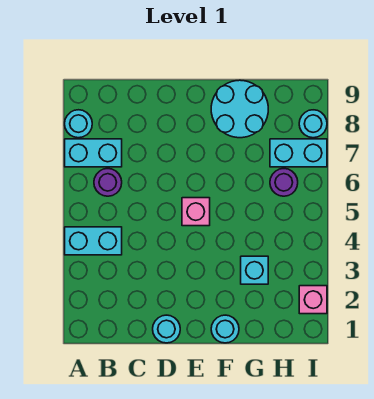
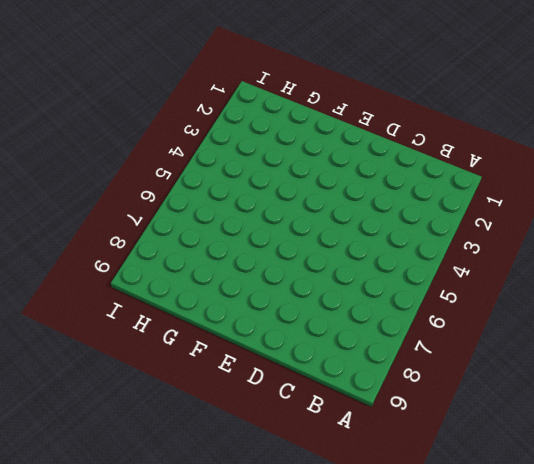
none -> cyan 1x2 brick [65,227,122,255]
none -> cyan 1x2 brick [65,139,122,167]
none -> cyan 1x1 round brick [65,110,92,138]

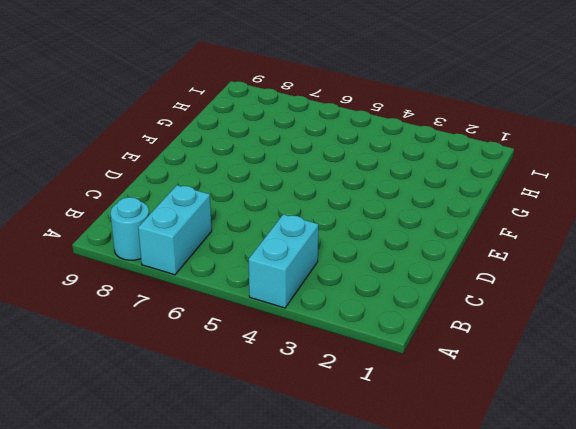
none -> purple 1x1 round brick [94,169,122,196]
none -> cyan 1x1 round brick [153,315,180,343]
none -> pink 1x1 brick [182,198,210,226]

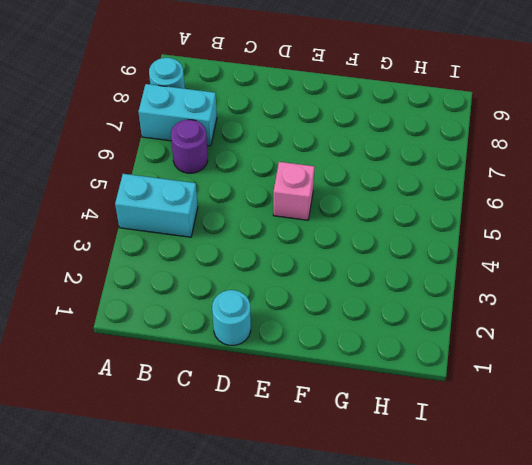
none -> cyan 1x1 round brick [211,315,239,343]
none -> cyan 2x2 round brick [211,80,268,138]
none -> cyan 1x1 brick [241,256,268,284]

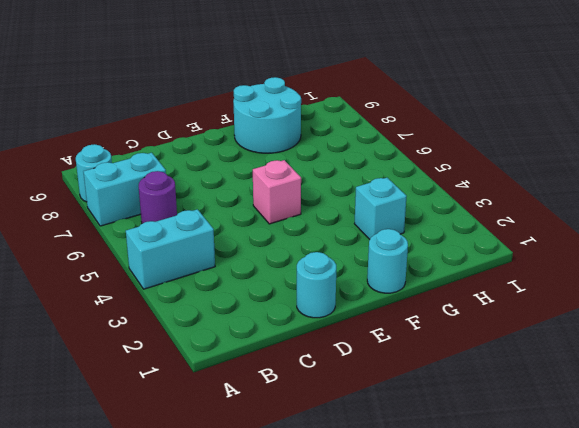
none -> purple 1x1 round brick [270,169,298,196]
none -> cyan 1x2 brick [270,139,327,167]
none -> pink 1x1 brick [299,286,327,314]

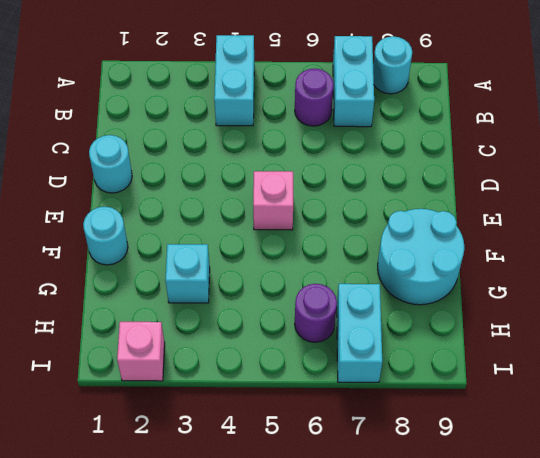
none -> cyan 1x1 round brick [299,110,327,138]

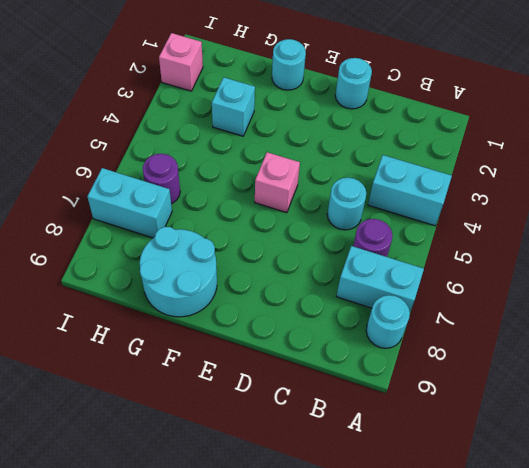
cyan 1x1 round brick [327,178,366,230] -> cyan 1x1 round brick moved to [299,110,327,138]

